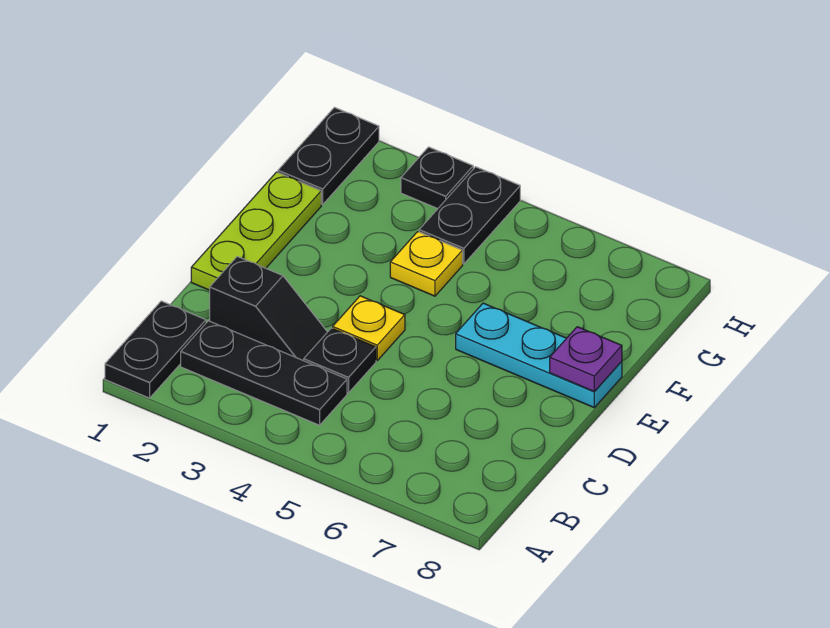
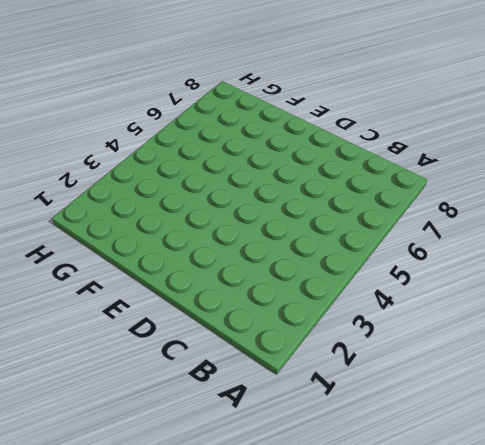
none -> black 1x2 plate [105,301,206,398]
none -> black 1x3 plate [181,321,347,425]
none -> black 1x2 slope [210,256,327,361]

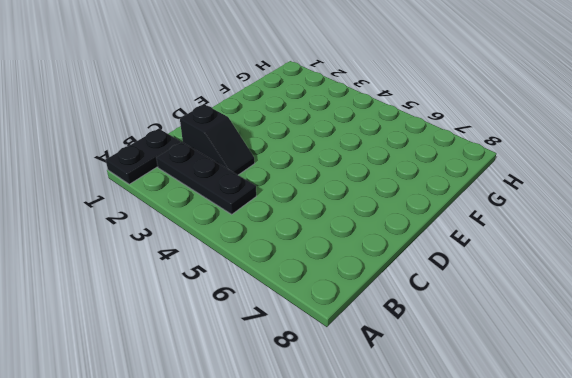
none -> black 1x1 plate [304,328,376,393]
none -> lime 1x3 plate [191,172,321,290]
none -> yellow 1x1 plate [333,296,405,361]

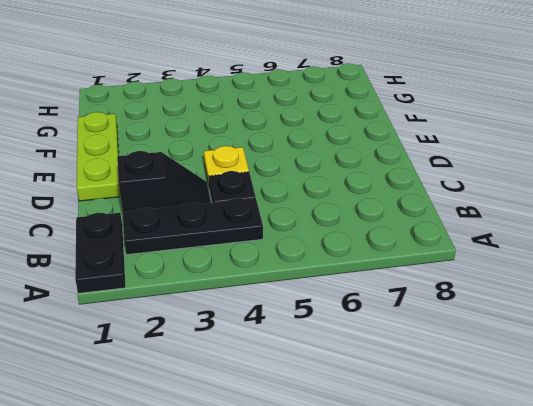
none -> cyan 1x3 plate [456,303,622,407]
none -> yellow 1x1 plate [390,232,463,296]
none -> black 1x2 plate [278,107,379,204]

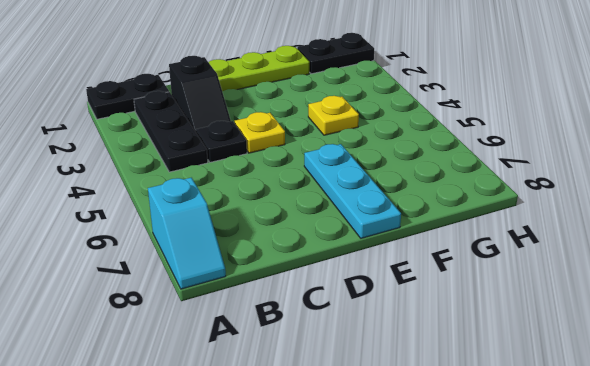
cyan 1x2 slope [148,178,226,289] -> none
none -> black 1x2 plate [419,167,520,264]
none -> black 1x1 plate [401,147,473,209]
none -> purple 1x1 plate [550,327,622,392]

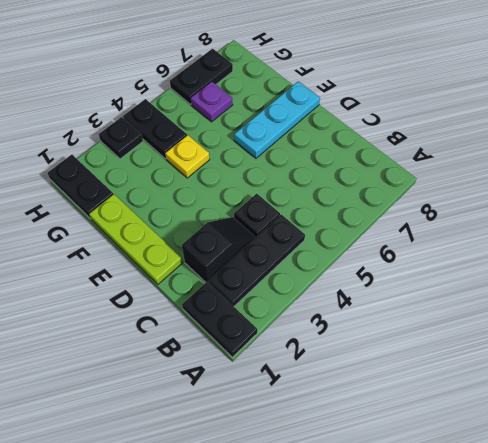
purple 1x1 plate [191,82,233,122] -> purple 1x1 plate moved to [550,327,622,392]
black 1x2 plate [170,49,233,104] -> none
none -> yellow 1x1 plate [333,296,405,361]

